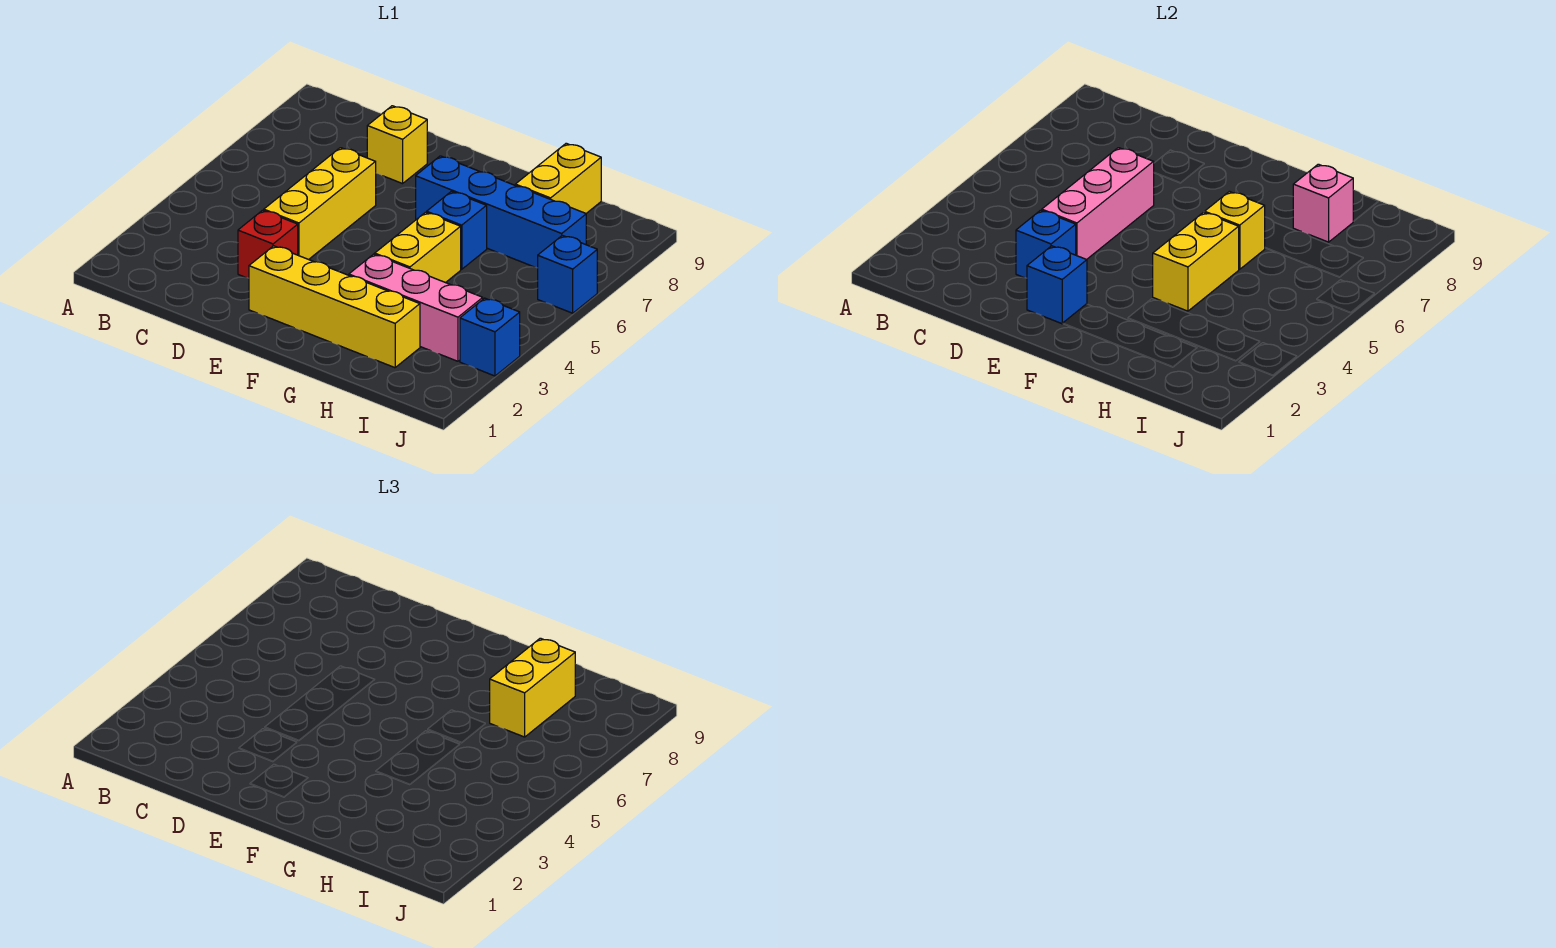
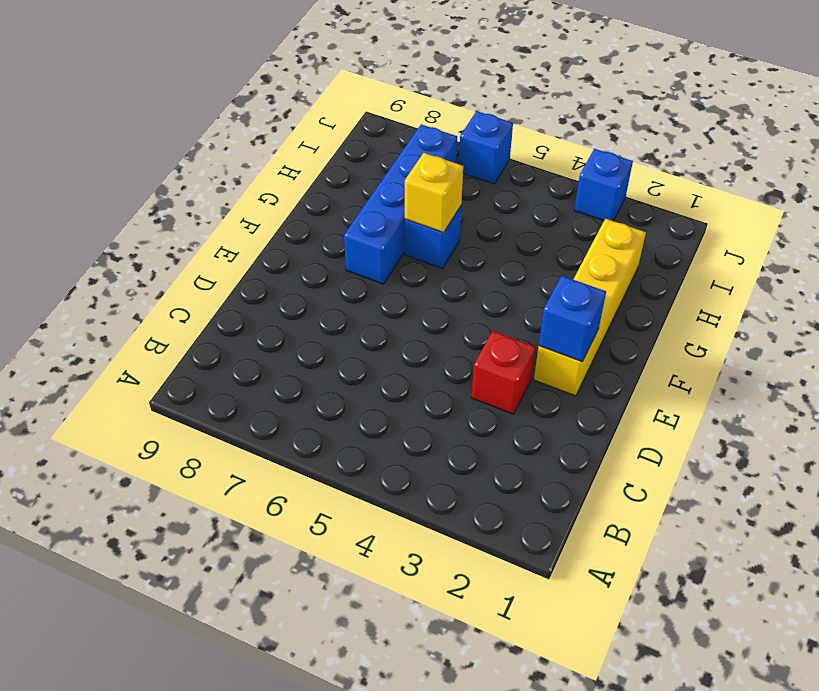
none -> yellow 1x3 brick [264,148,376,260]
none -> yellow 1x1 brick [367,106,427,184]
none -> pink 1x3 brick [349,254,483,361]

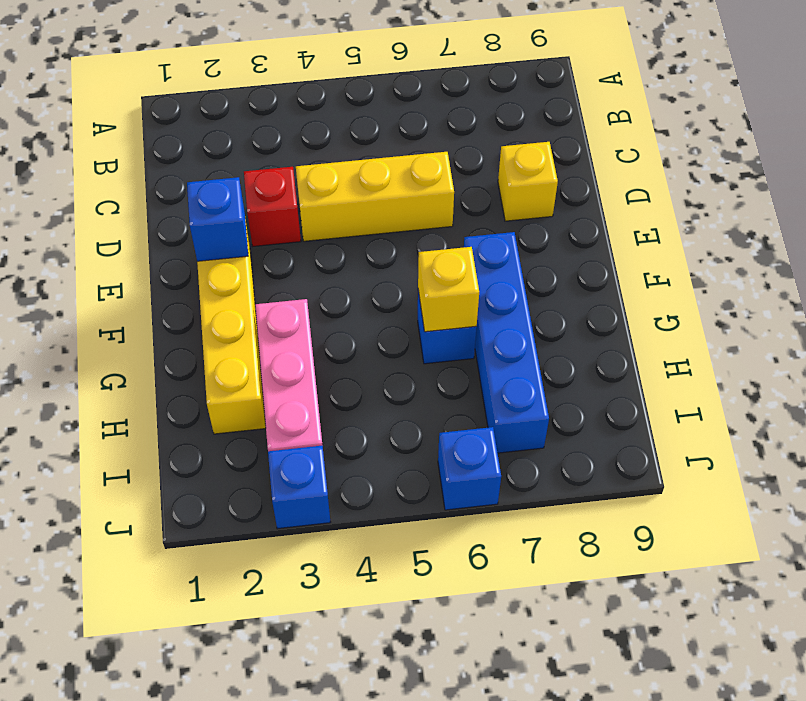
none -> yellow 1x2 brick [375,212,461,283]
none -> yellow 1x2 brick [515,143,601,213]
none -> blue 1x1 brick [1016,210,1076,278]

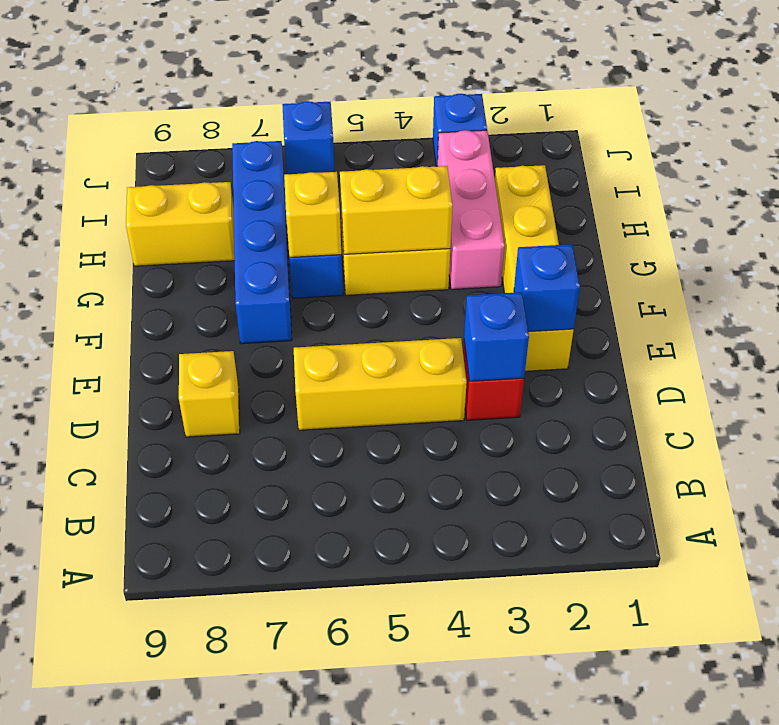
none -> pink 1x3 brick [1042,148,1154,260]
none -> pink 1x1 brick [1293,164,1353,242]
none -> yellow 1x2 brick [490,638,575,737]

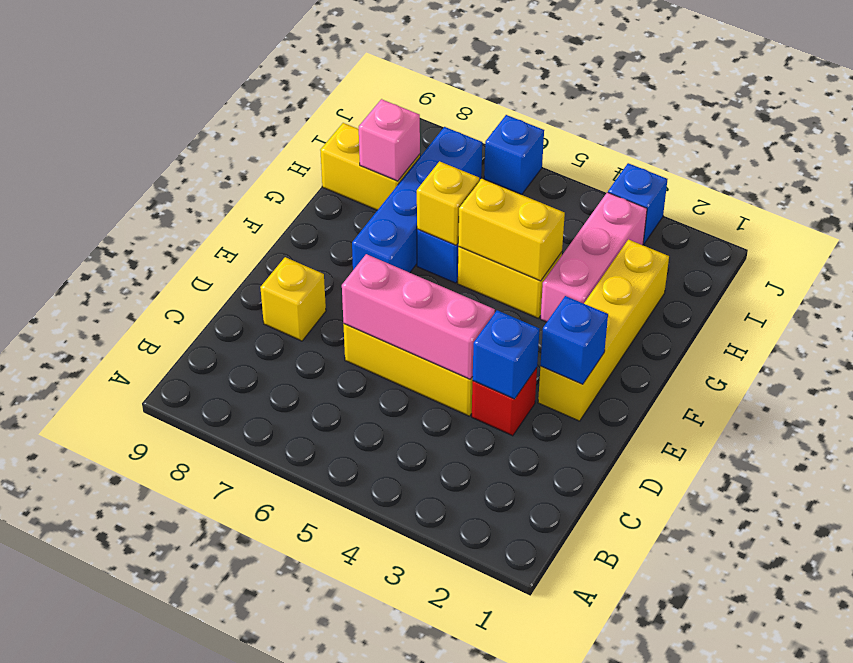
none -> yellow 1x2 brick [490,638,575,737]

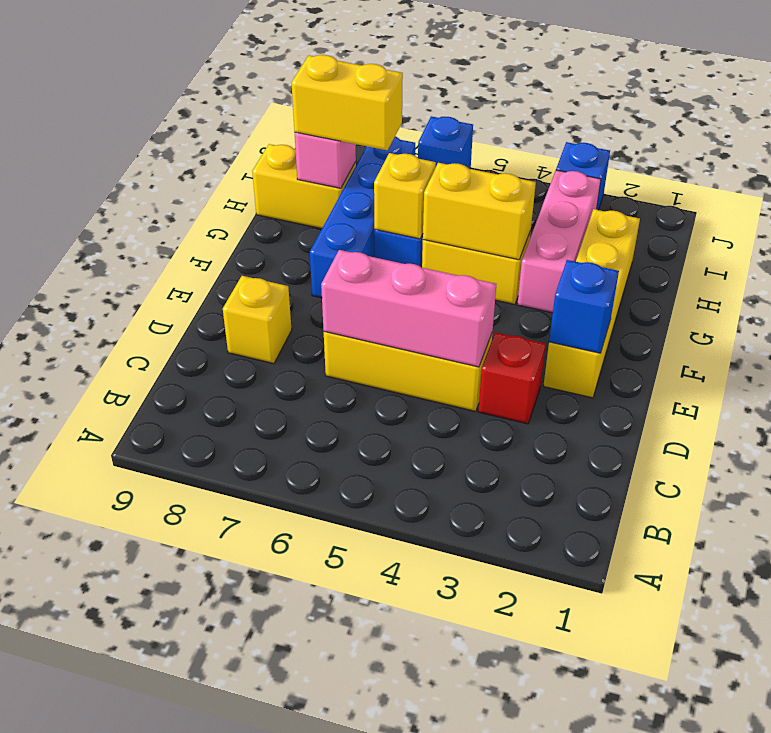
none -> blue 1x1 brick [1016,210,1076,278]

